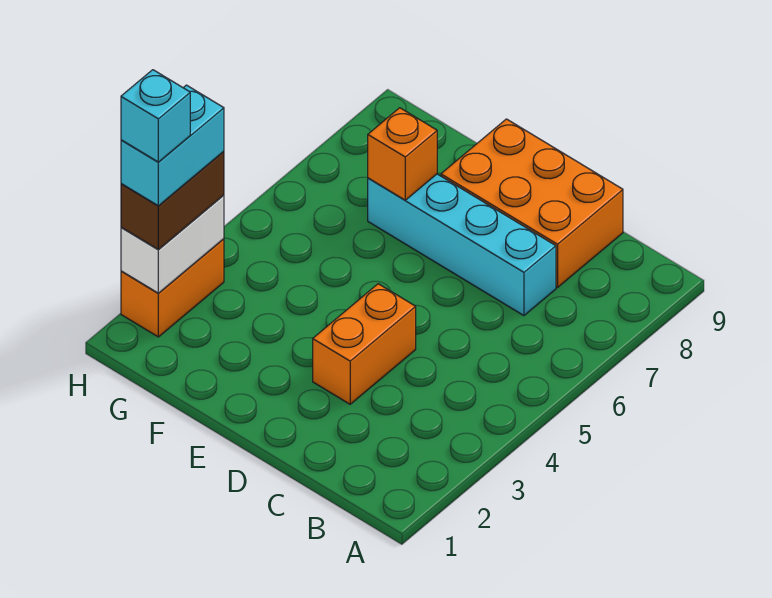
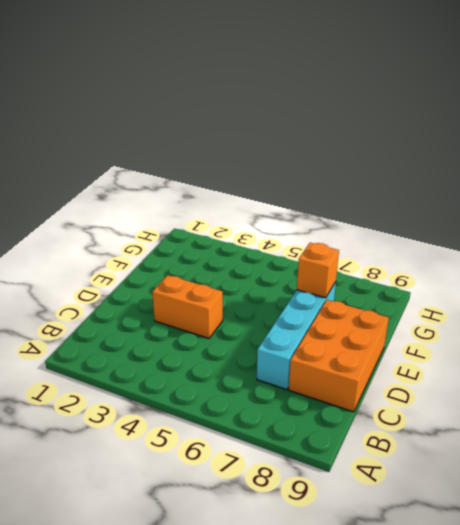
none -> orange 1x2 brick [121,239,224,337]
none -> white 1x2 brick [121,195,224,293]

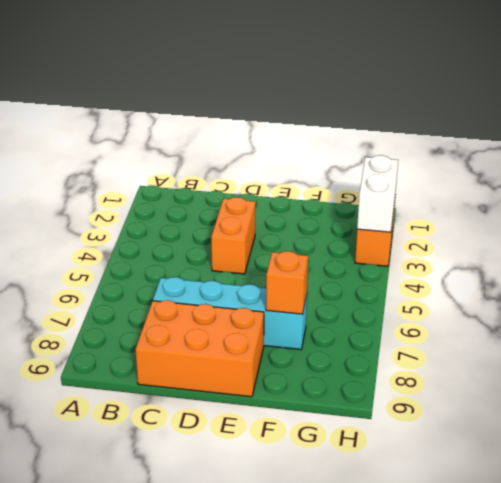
none -> brown 1x2 brick [121,151,224,249]
none -> cyan 1x2 brick [121,85,224,206]

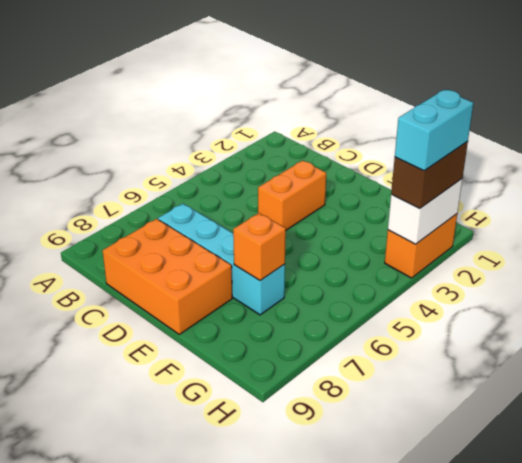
none -> cyan 1x1 brick [121,70,190,162]

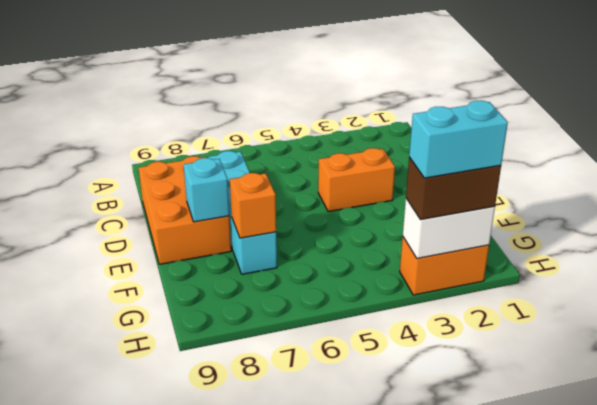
cyan 1x1 brick [184,158,229,222] -> cyan 1x1 brick moved to [121,70,190,162]

